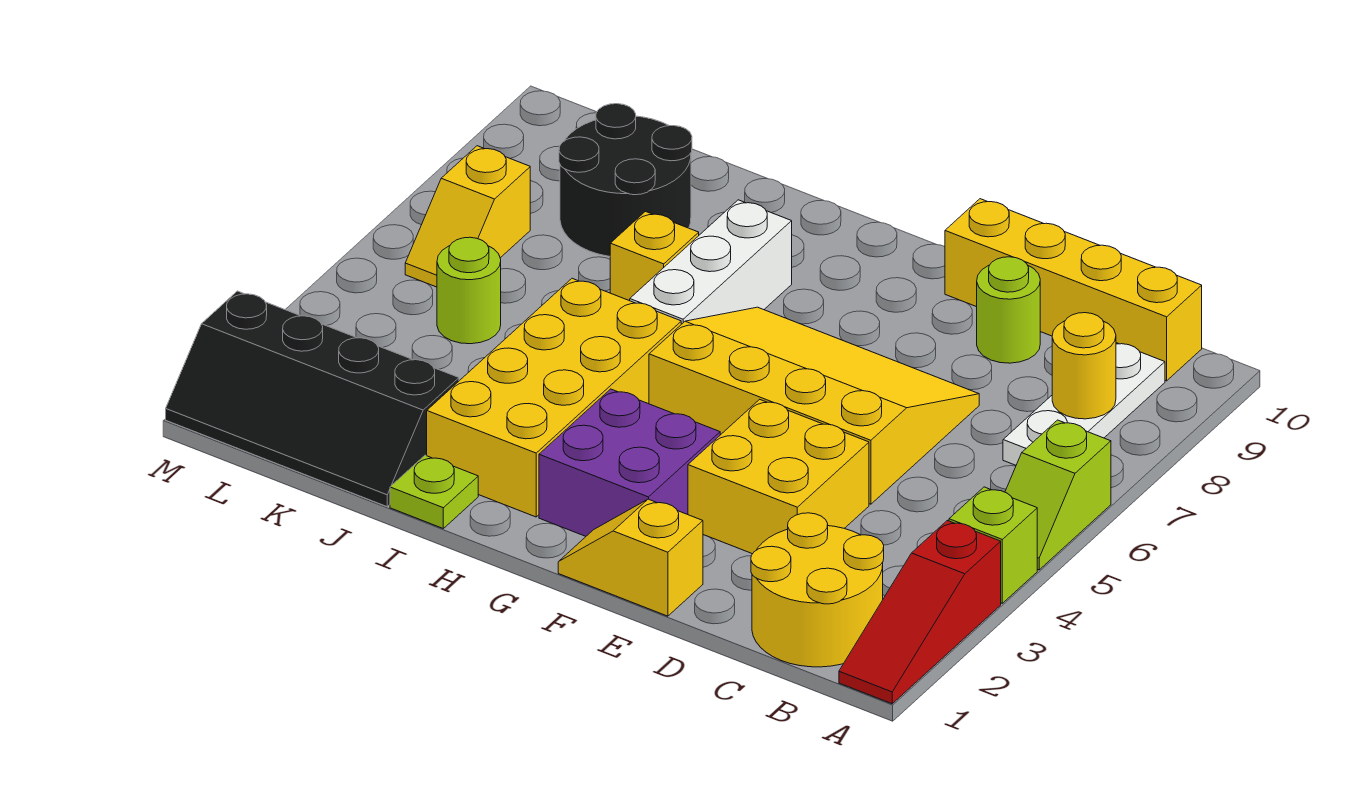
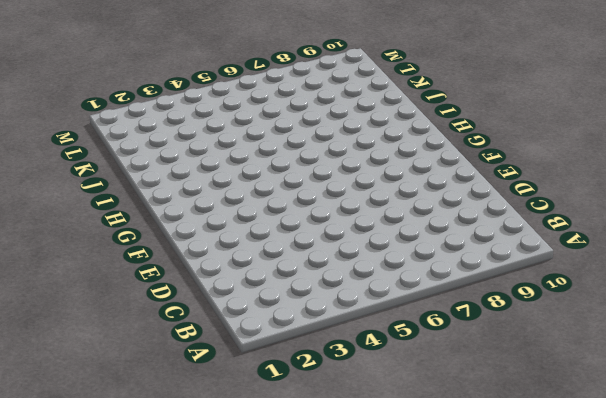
none -> red 1x3 slope [839,521,1001,704]
none -> lime 1x1 brick [949,487,1037,603]
none -> lime 1x2 slope [1005,420,1111,570]

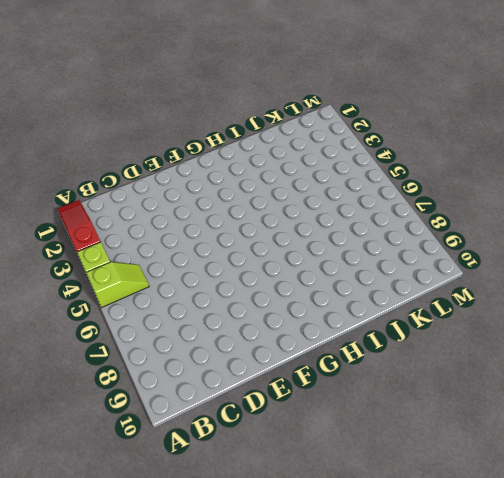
lime 1x2 slope [86,262,149,308] -> lime 1x2 slope turned to [1005,420,1111,570]
none -> yellow 2x2 round brick [751,513,884,667]
none -> white 1x3 plate [1003,343,1165,465]
none -> yellow 1x4 brick [945,199,1202,381]

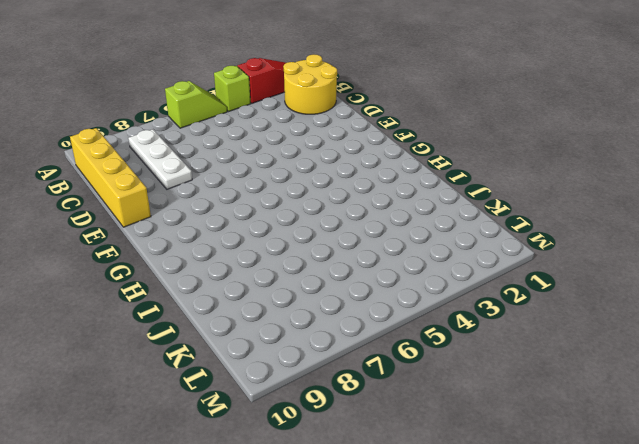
white 1x3 plate [128,129,192,189] -> white 1x3 plate turned to [1003,343,1165,465]
none -> yellow 2x2 brick [688,399,869,554]
none -> yellow 3x4 slope [649,307,979,504]
none -> lime 1x1 round brick [977,257,1040,363]

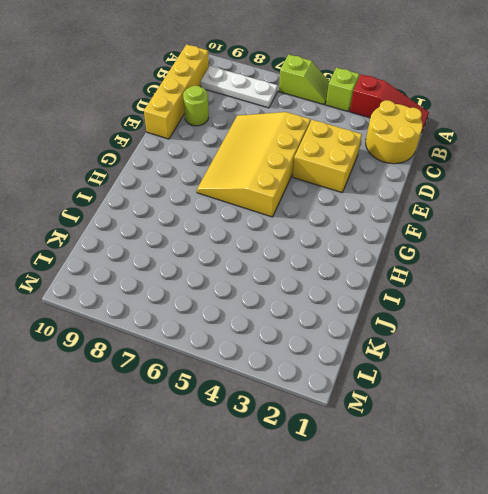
none -> yellow 1x2 slope [558,499,703,616]
none -> purple 2x2 brick [539,389,720,536]
none -> yellow 2x4 brick [427,278,681,517]

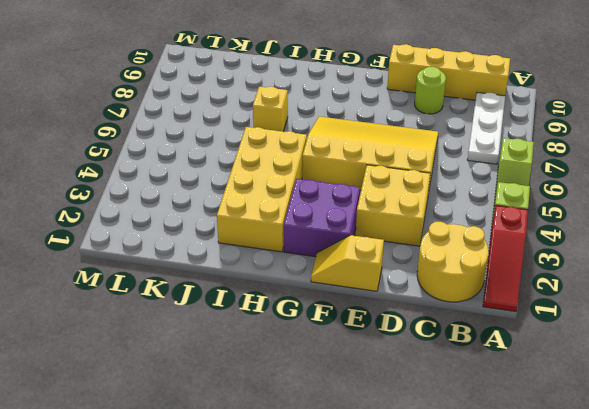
none -> white 1x3 brick [630,200,792,324]
none -> lime 1x1 plate [390,455,478,528]
none -> black 2x4 slope [166,291,459,507]

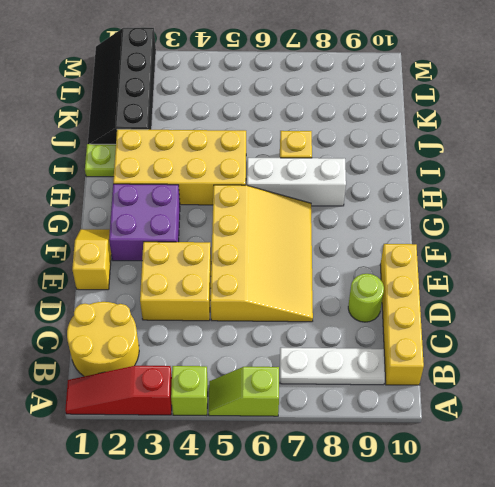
none -> black 2x2 round brick [559,104,692,256]
none -> lime 1x1 round brick [437,237,501,344]
none -> yellow 1x2 slope [405,146,530,287]

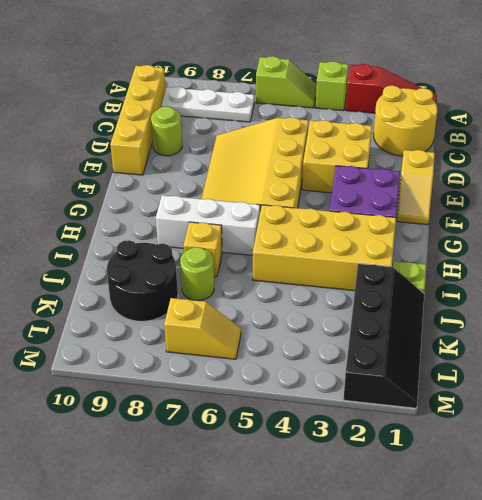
lime 1x1 round brick [180,247,214,300] -> lime 1x1 round brick moved to [437,237,501,344]
none -> yellow 1x1 round brick [1052,313,1116,419]

